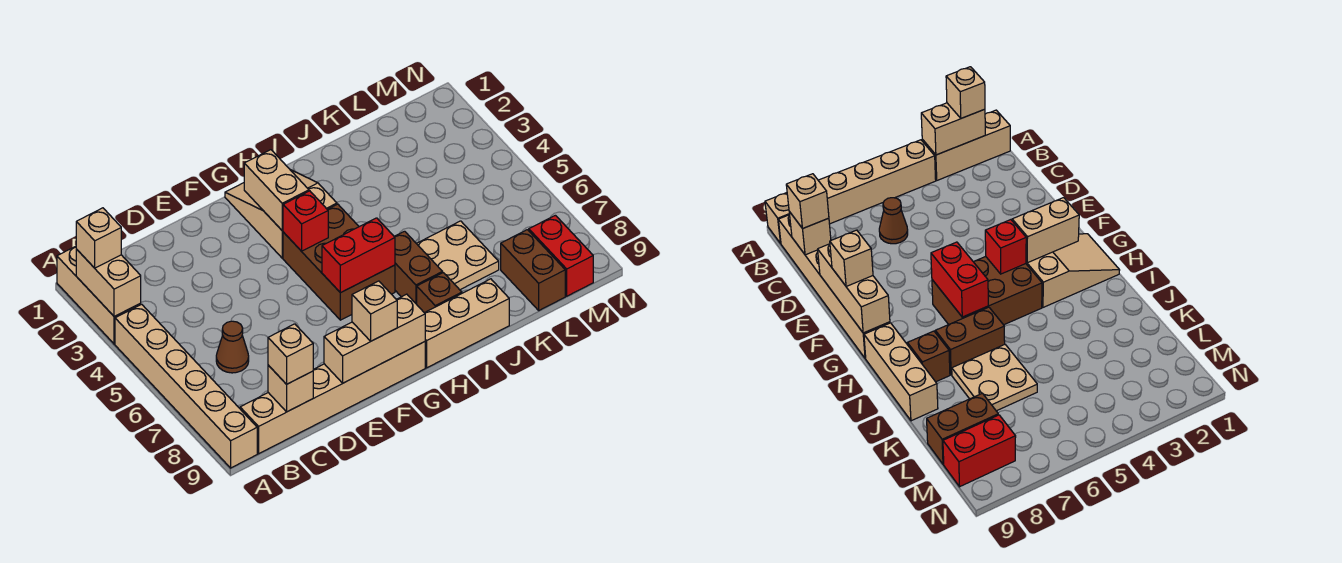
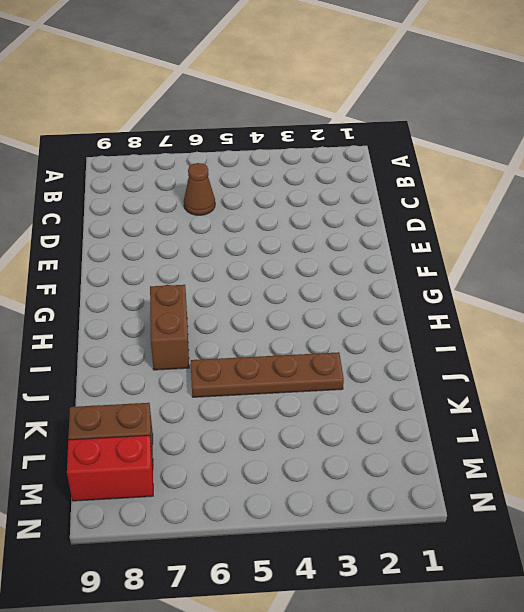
brown 1x2 brick [150,285,189,370] -> brown 1x2 brick turned to [394,231,443,304]
brown 1x4 plate [191,352,344,397] -> tan 2x2 plate [416,221,499,290]
none -> tan 1x3 brick [57,246,141,344]
none -> tan 1x6 brick [115,304,257,468]
none -> tan 1x6 brick [240,342,425,454]

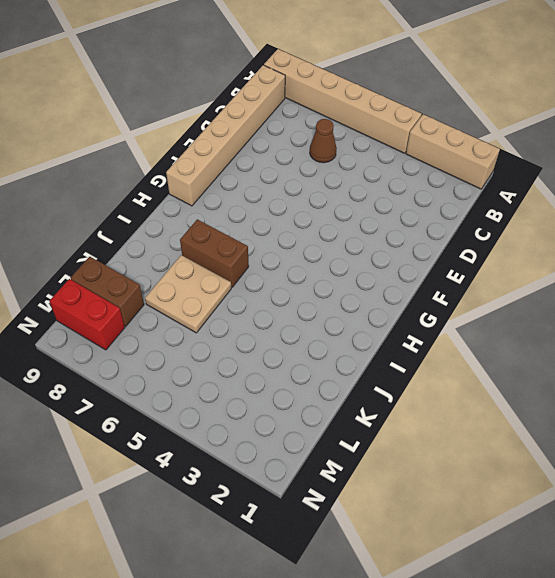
none -> tan 2x3 slope [225,170,337,258]
none -> brown 2x3 brick [283,204,395,320]
none -> tan 1x3 brick [425,279,509,368]

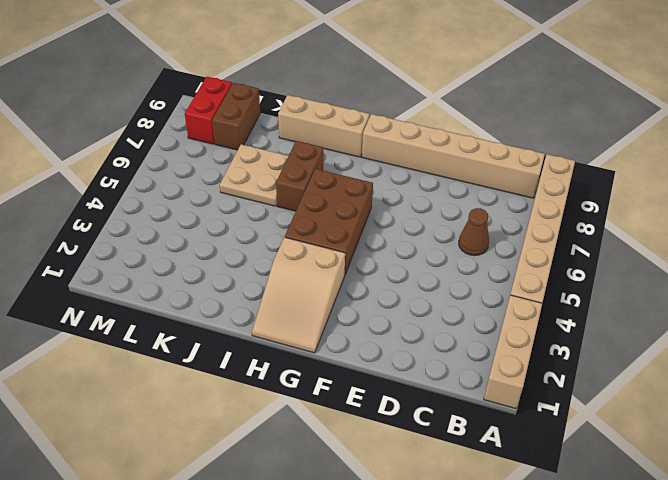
none -> brown 1x1 brick [417,273,462,313]
none -> tan 1x2 brick [76,249,141,317]
none -> tan 1x1 brick [268,365,313,412]

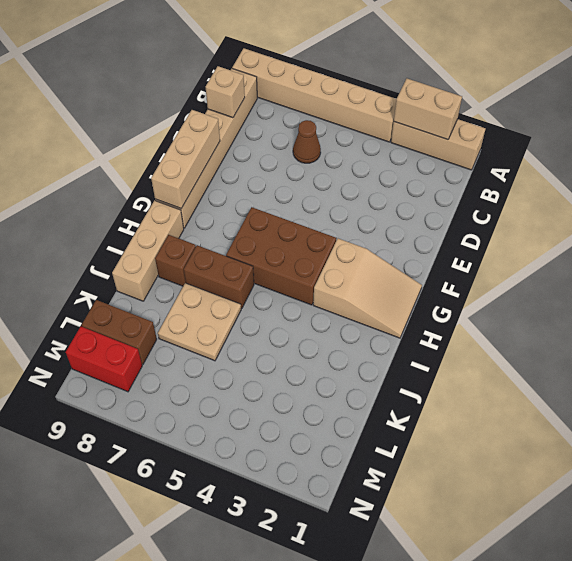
none -> tan 1x2 brick [244,150,309,231]
none -> red 1x1 brick [283,191,328,251]
none -> red 1x2 brick [322,218,395,293]

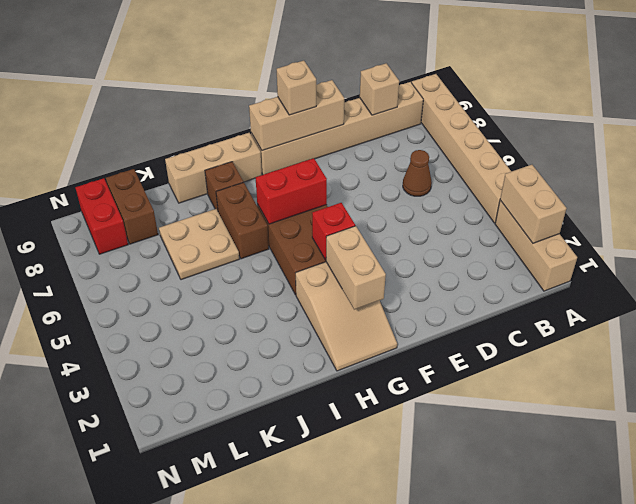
none -> tan 1x1 brick [76,208,121,268]
none -> tan 1x1 brick [268,324,313,384]

